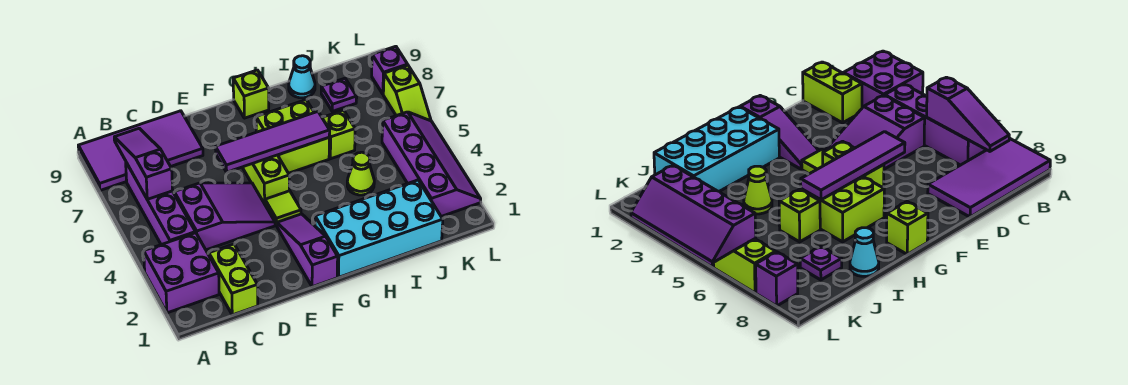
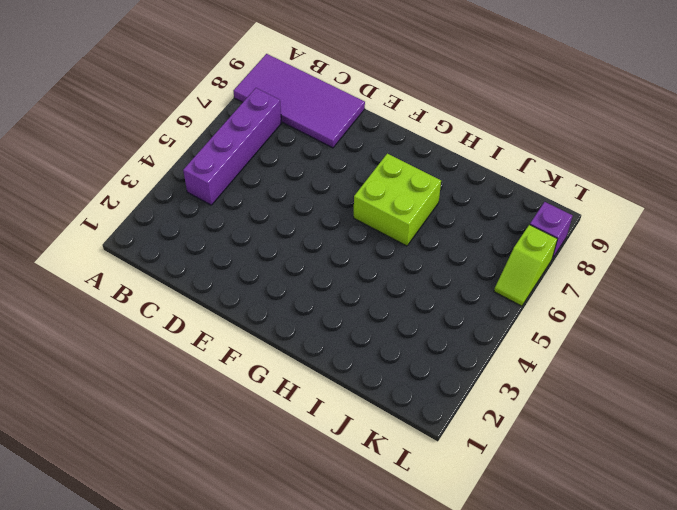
none -> purple 2x2 brick [144,233,219,313]
none -> lime 1x2 brick [209,244,258,315]
none -> purple 2x3 slope [174,183,275,250]

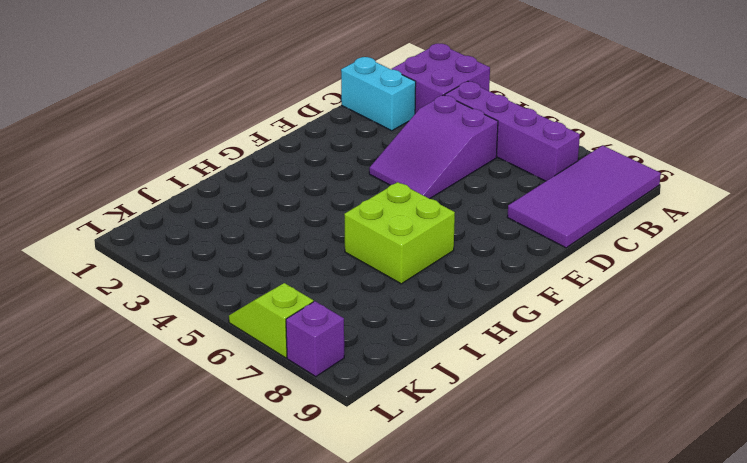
cyan 1x2 brick [341,57,416,131] -> lime 1x2 brick [209,244,258,315]
none -> purple 1x3 slope [277,214,338,287]
none -> lime 1x1 tile [265,191,301,225]
none -> lime 1x2 brick [242,155,289,204]

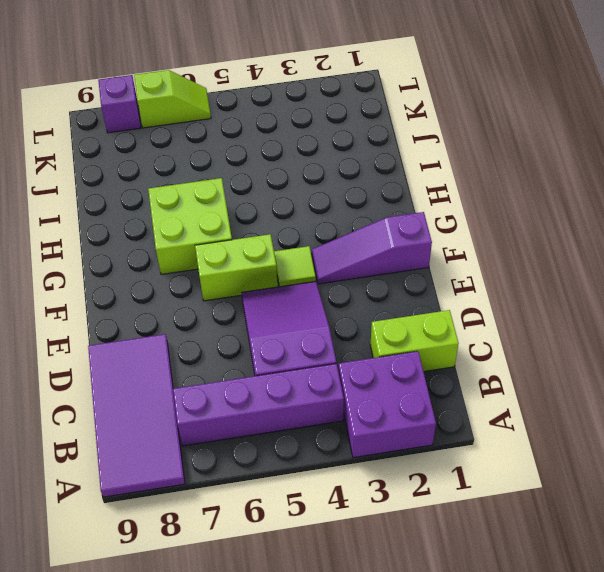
none -> cyan 2x4 brick [315,180,443,277]
none -> lime 1x1 brick [233,70,269,118]
none -> lime 1x1 cone [347,152,374,195]

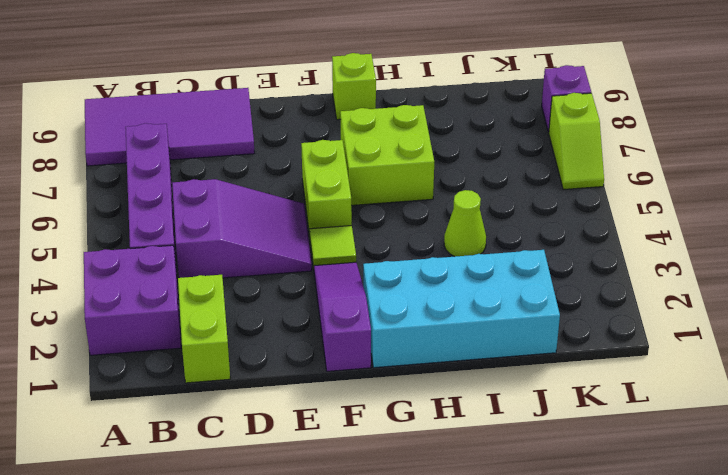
none -> lime 1x1 brick [322,110,355,159]
none -> cyan 1x1 cone [289,56,315,98]
none -> purple 1x1 plate [321,78,357,111]

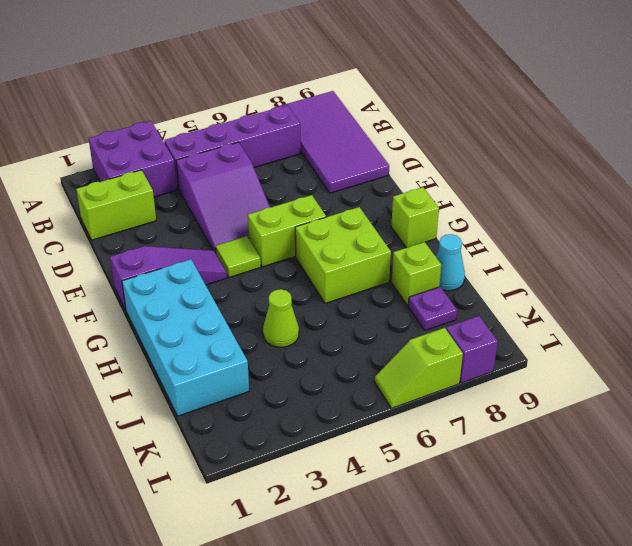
lime 1x1 brick [392,242,441,305] -> lime 1x1 brick moved to [322,110,355,159]
none -> purple 2x4 slope [382,112,481,216]
none -> purple 1x3 slope [114,128,173,199]
none -> purple 1x4 tile [215,112,330,172]

